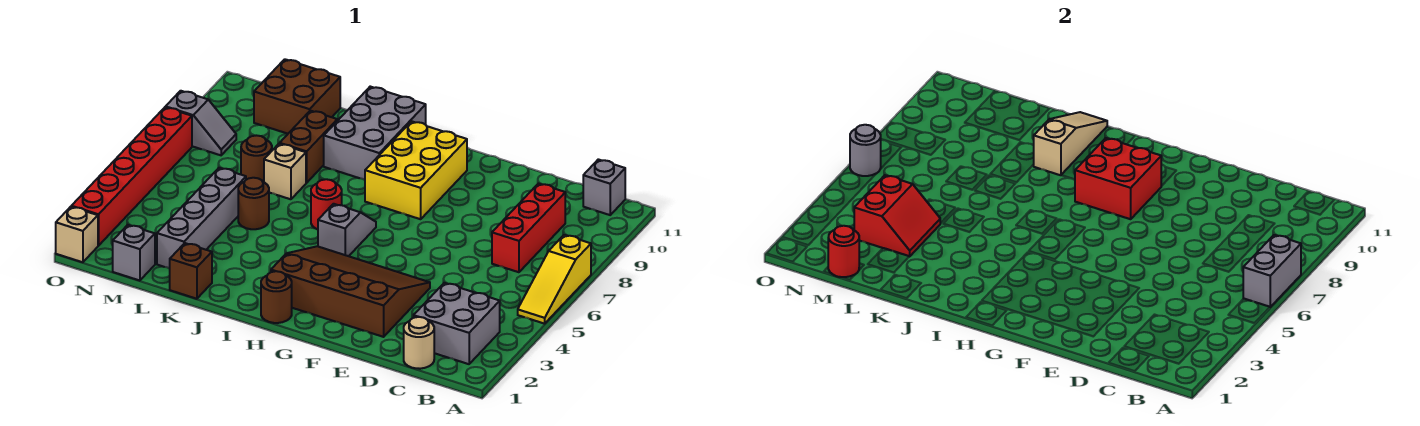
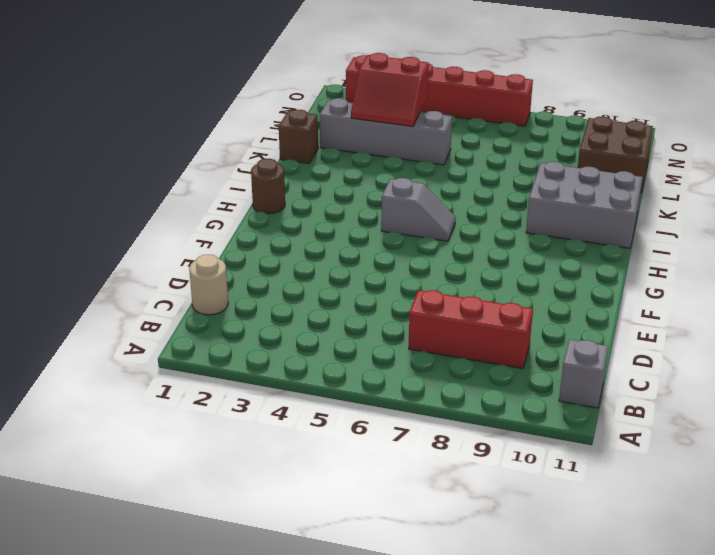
none -> yellow 1x3 slope [518,235,591,324]
none -> grey 2x2 brick [414,283,500,364]
none -> brown 3x4 slope [271,246,430,337]

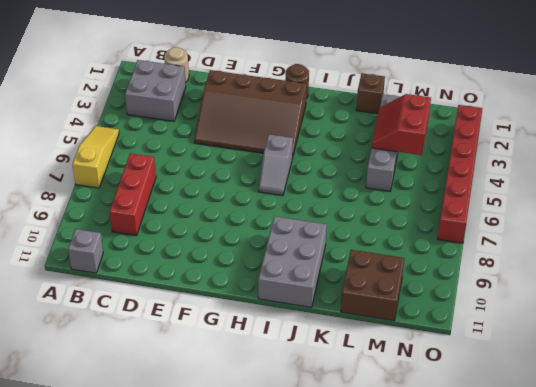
none -> yellow 2x3 brick [365,121,467,219]
none -> red 1x1 round brick [311,179,342,230]
none -> brown 1x1 round brick [238,178,269,229]

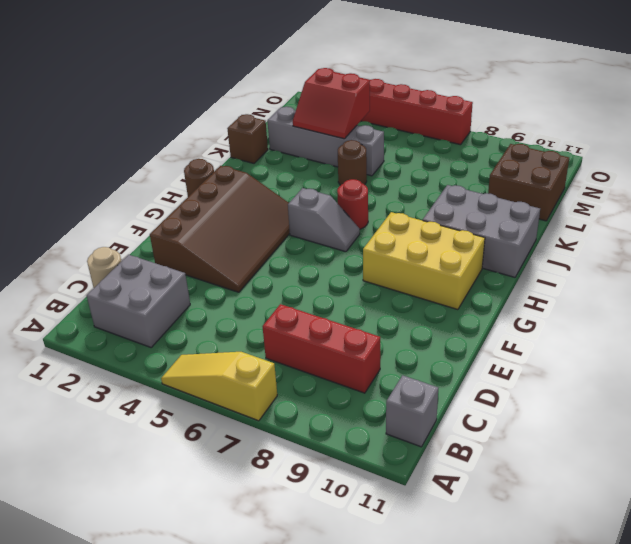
none -> tan 1x1 brick [264,144,306,199]
none -> brown 1x2 brick [280,111,337,183]
none -> brown 1x1 round brick [241,135,272,182]

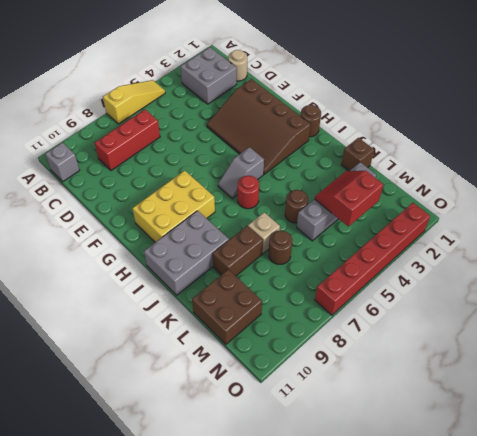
none -> grey 1x1 brick [113,225,155,281]
none -> grey 1x2 slope [166,91,236,155]
none -> tan 1x1 brick [56,207,98,262]

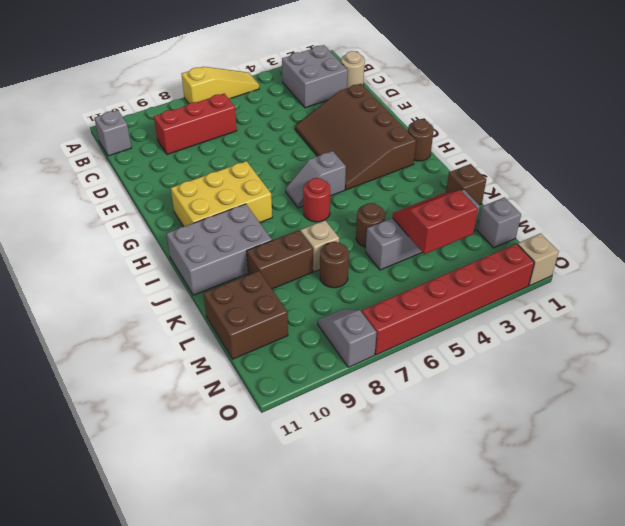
none -> grey 1x2 brick [1243,235,1301,307]
none -> red 2x2 brick [1075,138,1161,219]
none -> tan 1x3 slope [1033,112,1107,175]

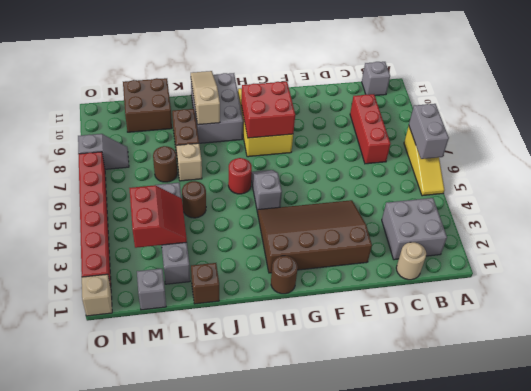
none -> red 1x1 round brick [828,226,859,277]
none -> grey 1x1 round brick [850,125,881,176]

